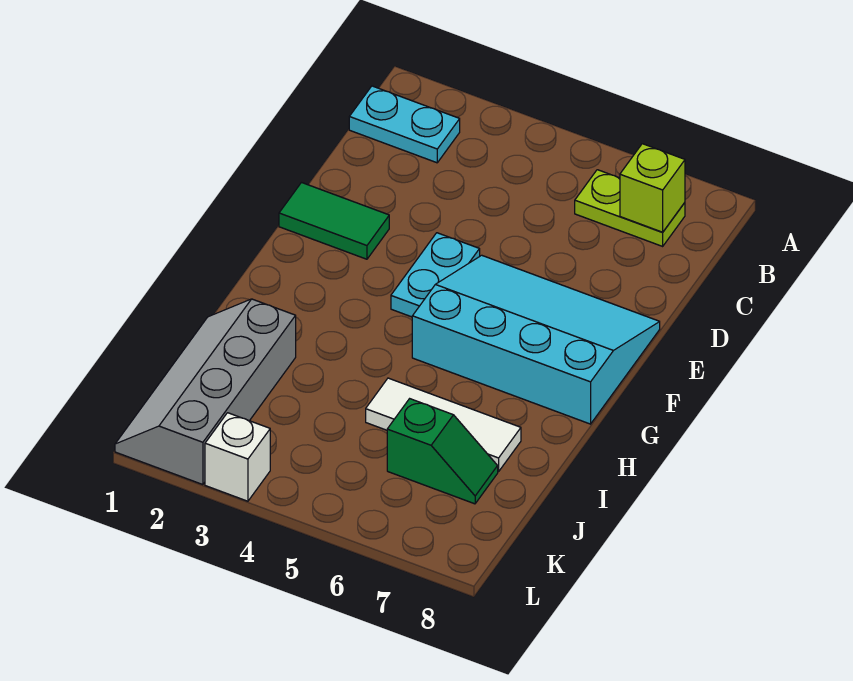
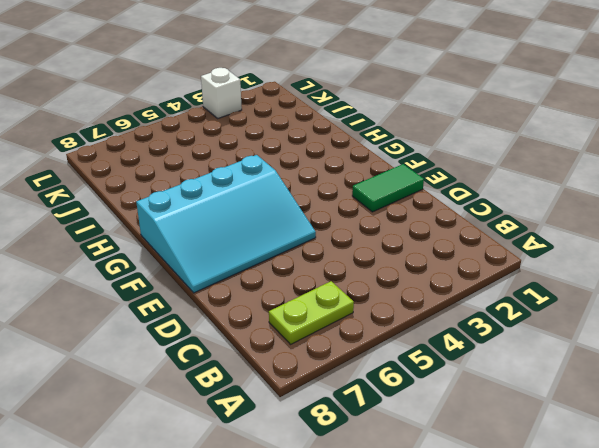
none -> cyan 1x2 plate [349,86,460,163]
none -> cyan 1x2 plate [391,233,480,317]

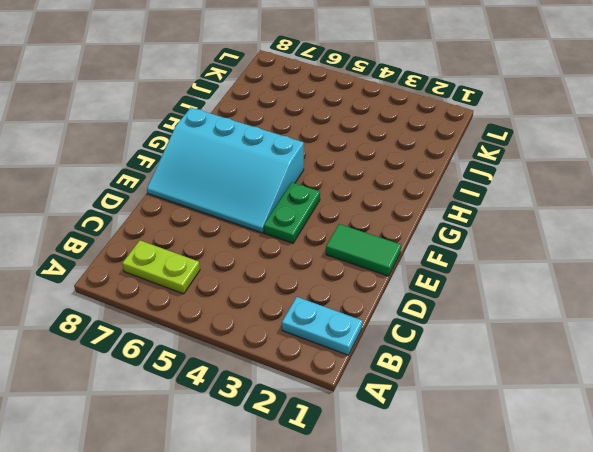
green 1x2 plate [264,182,320,243] -> cyan 1x2 plate [391,233,480,317]
none -> grey 2x4 slope [115,299,296,485]
none -> white 1x3 tile [366,378,521,472]

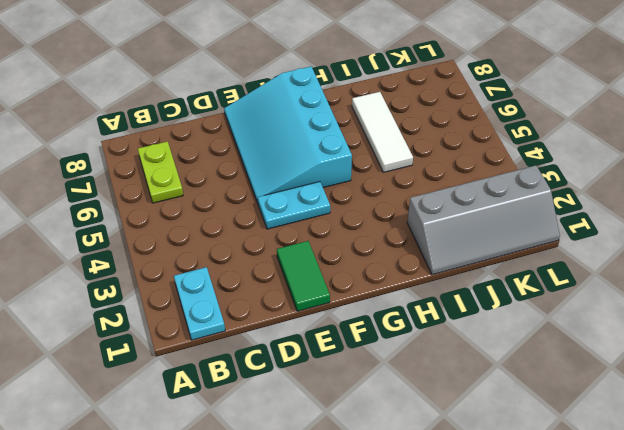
none -> green 1x2 slope [387,399,498,504]
none -> white 1x1 brick [205,413,270,501]

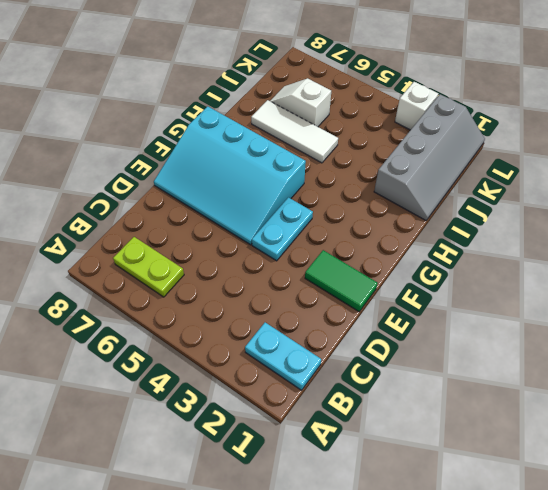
white 1x2 slope [270,79,331,127] -> green 1x2 slope [387,399,498,504]
none -> lime 1x1 brick [620,144,685,232]

